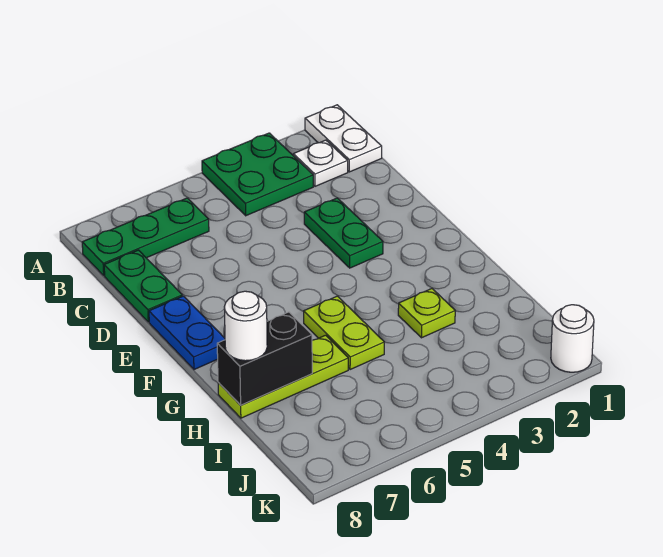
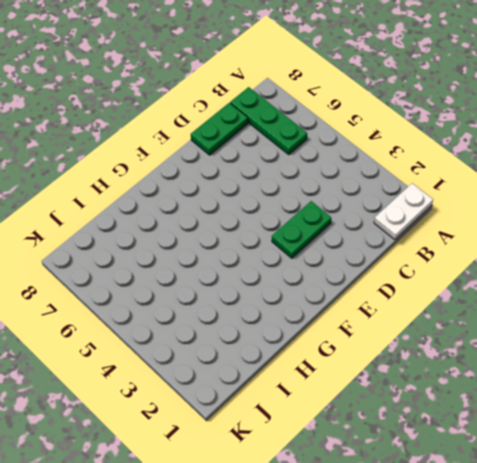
none -> green 2x2 plate [202,133,313,216]
none -> white 1x1 plate [293,140,348,186]
none -> blue 1x2 plate [149,296,225,369]

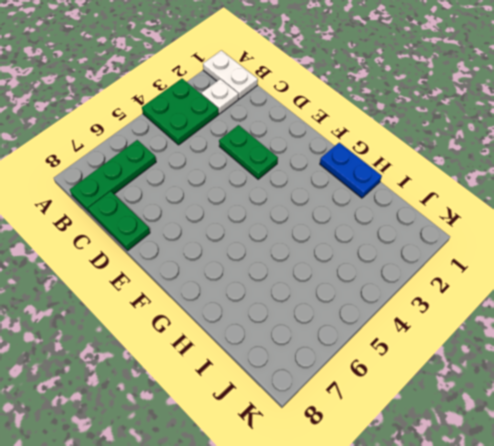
blue 1x2 plate [320,143,382,198] -> blue 1x2 plate moved to [149,296,225,369]
none -> lime 1x2 plate [304,296,384,370]
none -> lime 1x1 plate [398,289,455,338]
none -> lime 1x3 plate [218,335,348,418]

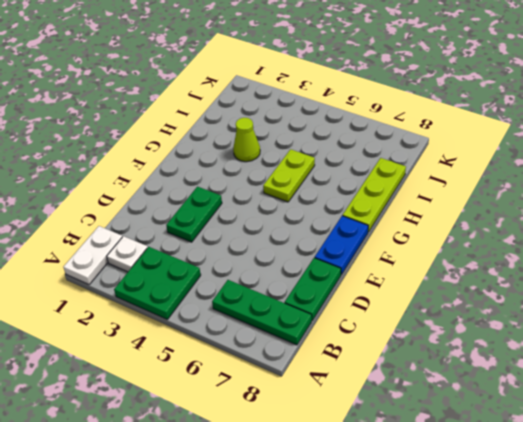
lime 1x3 plate [343,158,406,232] -> lime 1x3 plate turned to [218,335,348,418]
lime 1x1 cone [233,118,260,162] -> lime 1x1 plate [398,289,455,338]
none -> white 1x1 round brick [551,305,594,372]
none -> black 1x2 brick [217,312,312,405]
none -> white 1x1 round brick [224,291,267,361]

